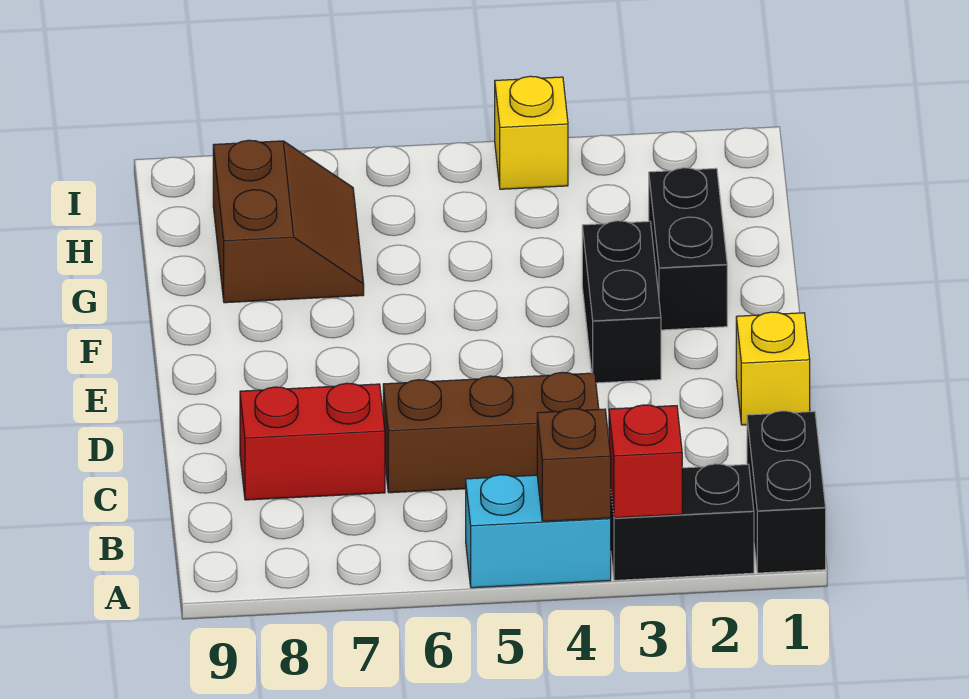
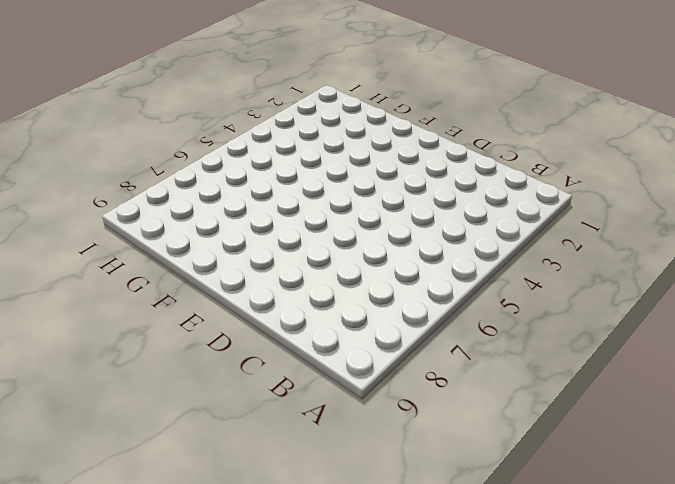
none -> black 1x2 brick [747,411,826,573]
none -> black 1x2 brick [610,464,754,580]
none -> cyan 1x2 brick [466,475,611,588]

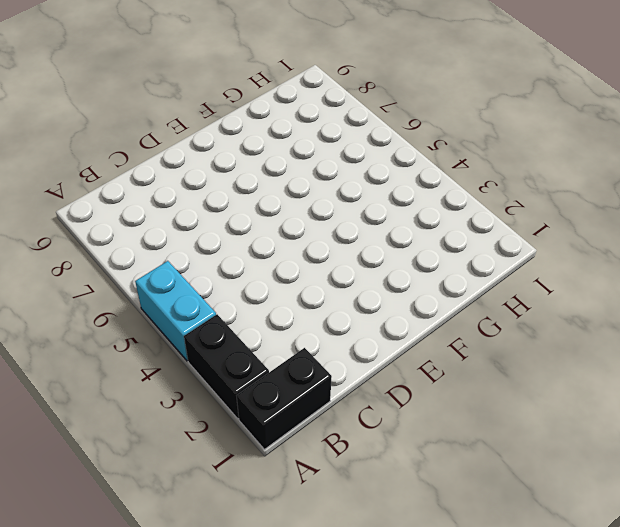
none -> brown 1x3 brick [383,372,599,493]
none -> red 1x2 brick [240,383,385,500]
none -> yellow 1x1 brick [736,312,810,425]

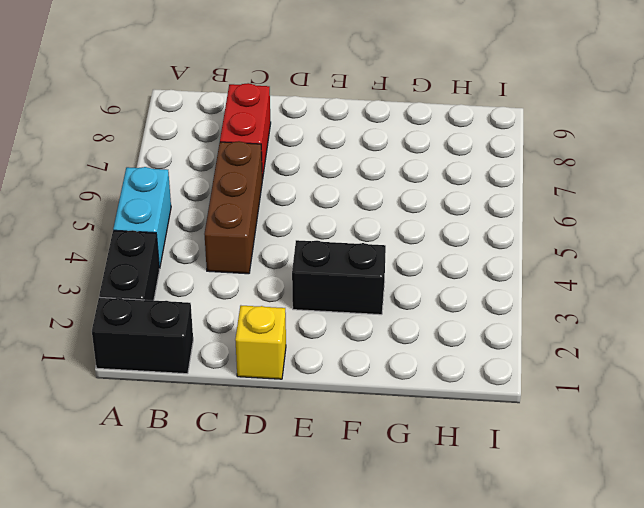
none -> black 1x2 brick [649,168,727,330]
none -> brown 2x2 slope [213,140,364,303]
none -> yellow 1x1 brick [495,76,568,189]

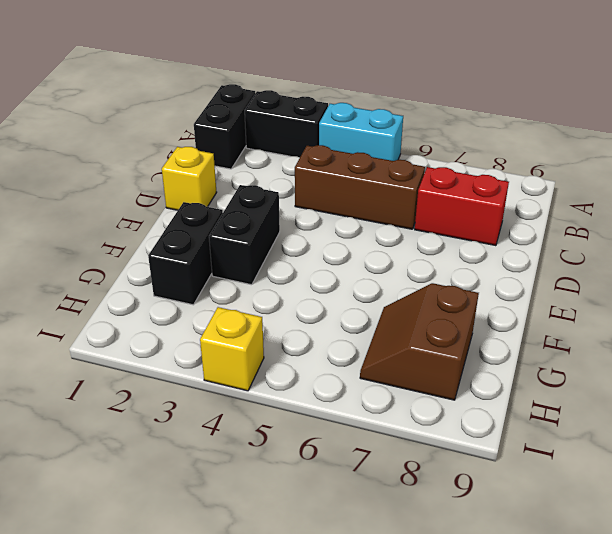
none -> red 1x1 brick [609,405,682,518]
none -> brown 1x1 brick [537,409,611,521]

